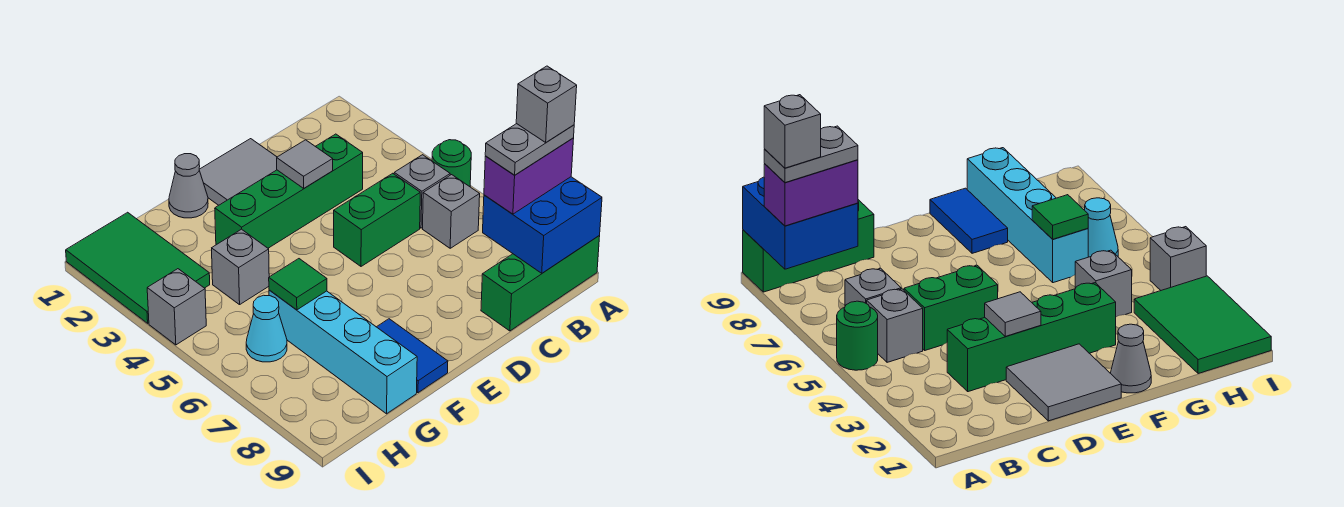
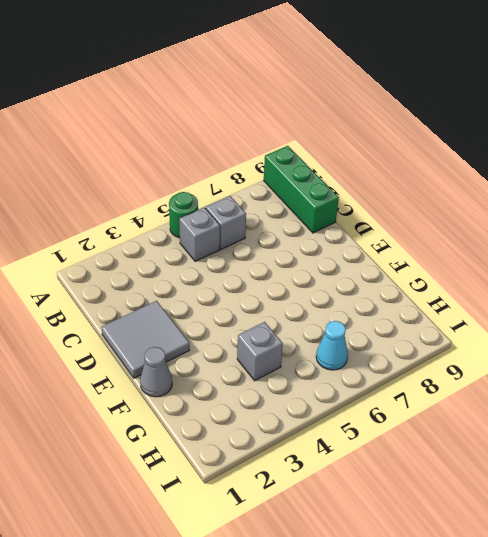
none -> green 1x4 brick [215,134,363,248]
none -> green 1x2 brick [334,173,420,266]
none -> blue 1x2 tile [377,319,448,393]

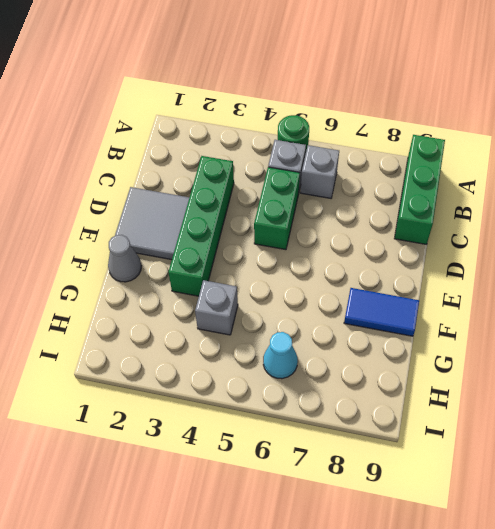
none -> cyan 1x4 brick [269,290,417,414]
none -> green 2x3 tile [66,212,210,323]
none -> grey 1x1 brick [147,269,206,345]

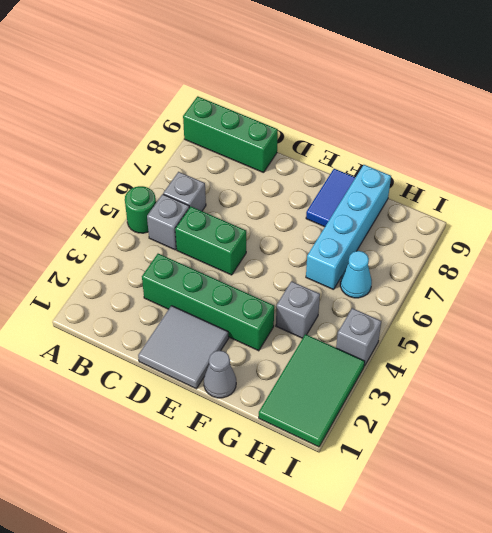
none -> blue 2x2 brick [483,177,602,273]
none -> grey 1x1 tile [277,140,333,188]
none -> green 1x1 tile [269,259,327,310]

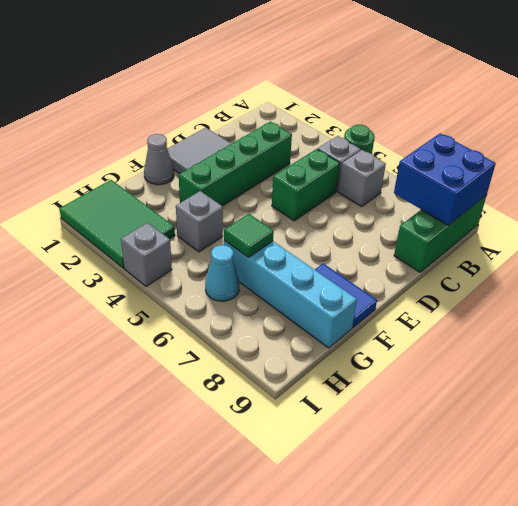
none -> grey 1x1 tile [277,140,333,188]
none -> purple 1x2 brick [484,138,574,214]
none -> grey 1x2 plate [485,124,574,175]

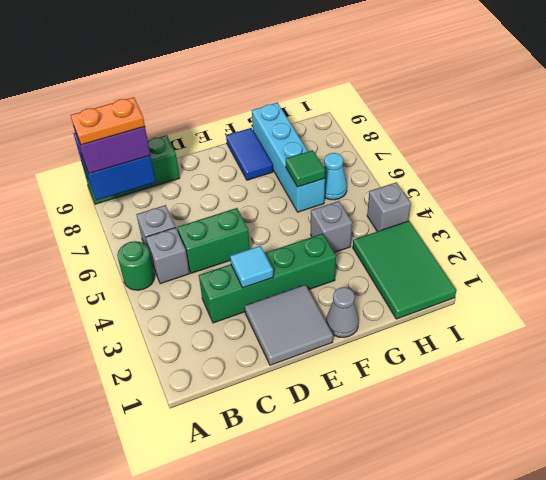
orange 1x2 plate [71,97,145,145] -> grey 1x2 plate [485,124,574,175]
cyan 1x1 tile [230,246,273,288] -> grey 1x1 tile [277,140,333,188]
none -> grey 1x1 brick [516,66,577,142]

